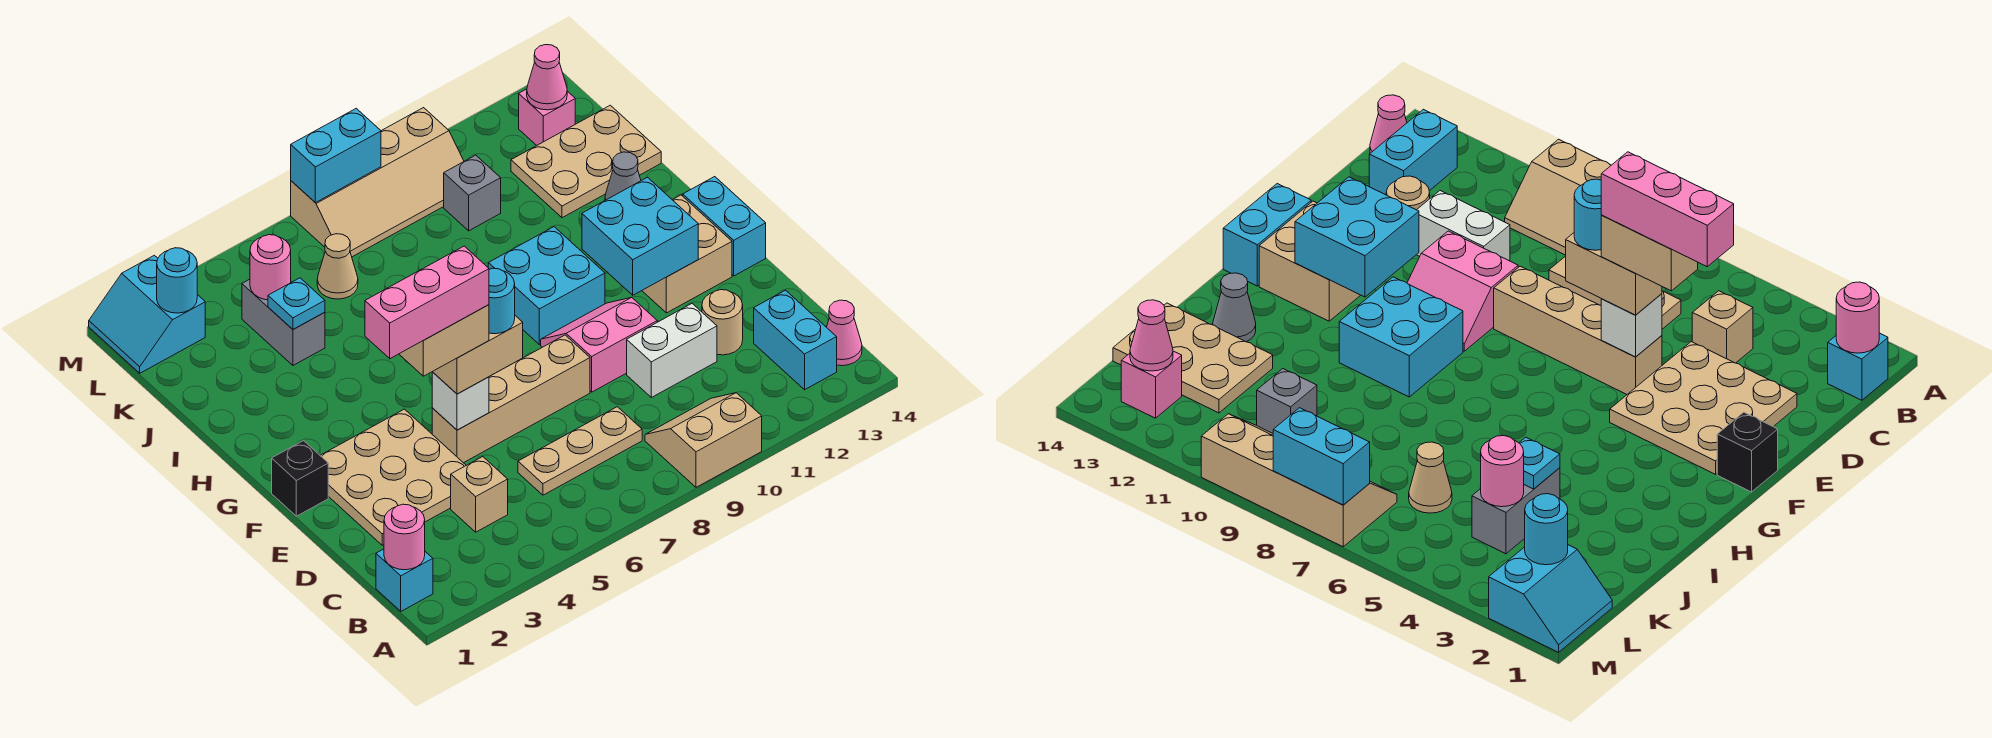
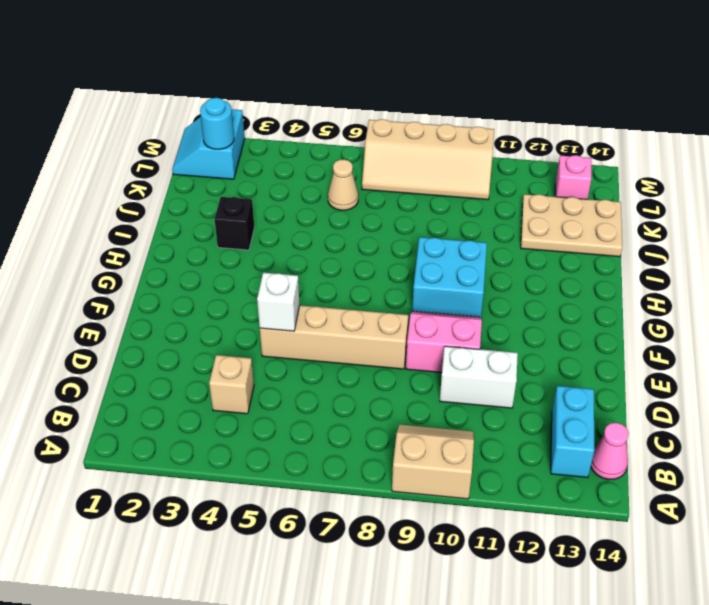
black 1x1 brick [215,197,254,250] -> black 1x1 brick moved to [272,441,328,516]
none -> cyan 1x1 brick [376,549,433,611]
none -> tan 1x3 plate [518,407,642,495]
none -> tan 3x3 plate [320,409,466,545]
none -> tan 1x1 round brick [702,290,743,355]

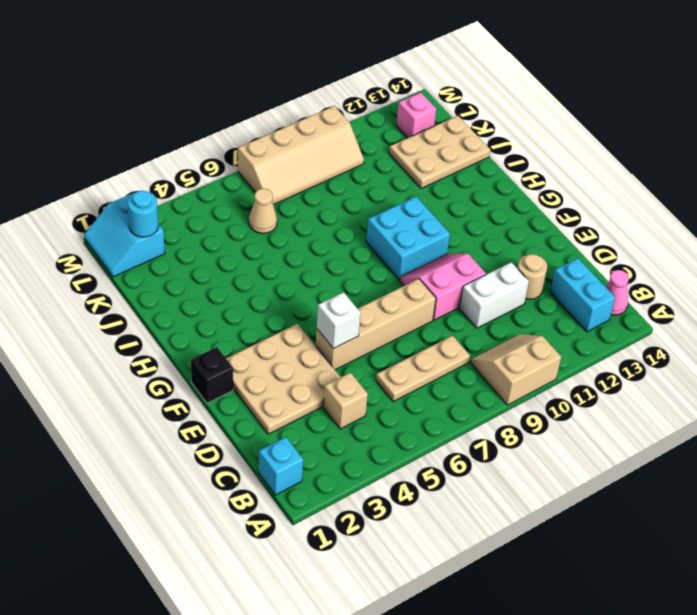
none -> tan 2x2 brick [642,195,732,313]
none -> cyan 1x2 brick [683,177,766,276]
none -> grey 1x1 cone [605,152,641,200]
none -> grey 1x2 brick [242,279,325,365]

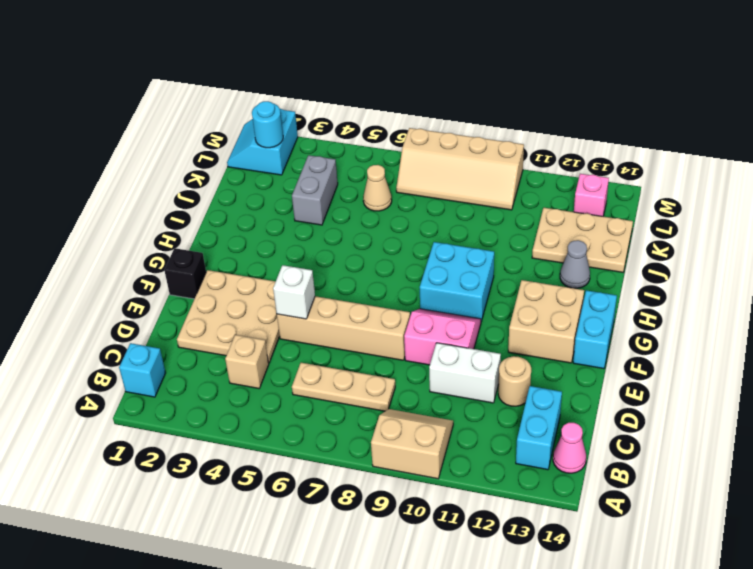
none -> grey 1x1 brick [444,155,501,231]
none -> pink 1x1 round brick [384,504,425,570]
none -> cyan 2x2 brick [582,177,698,295]
none -> cyan 1x1 plate [268,278,325,329]

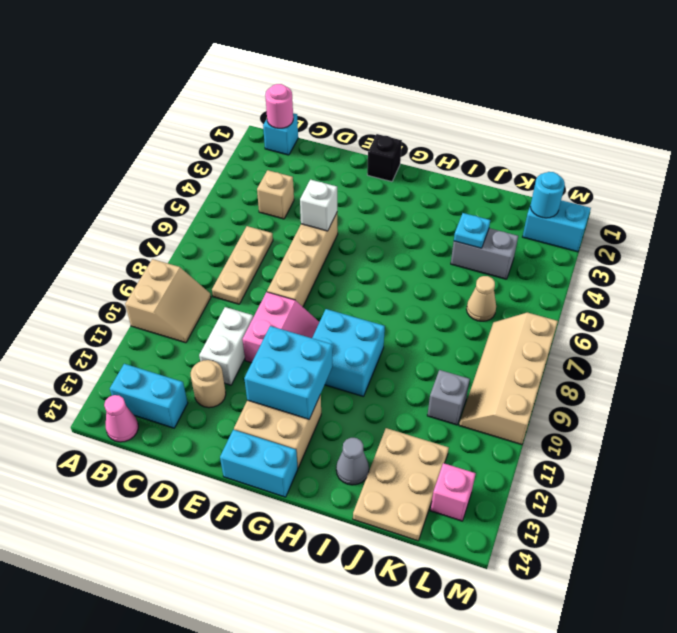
none -> tan 3x3 plate [320,409,466,545]
none -> pink 1x1 round brick [250,235,291,300]
none -> pink 1x1 cone [527,45,567,110]
none -> cyan 1x2 brick [291,108,381,203]

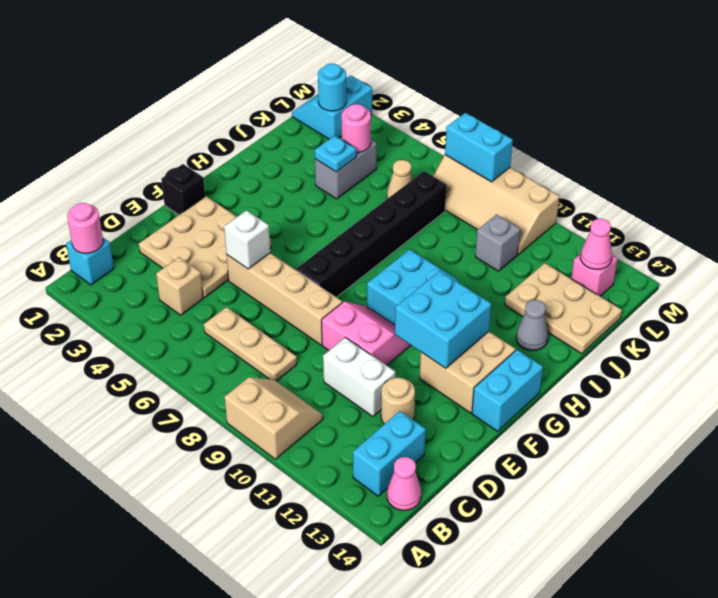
black 1x6 brick [296,171,447,297] -> none
none -> tan 1x2 brick [433,316,523,394]
none -> tan 1x2 brick [399,305,489,376]
none -> cyan 1x1 round brick [489,268,515,334]
none -> pink 1x3 brick [365,246,489,359]

